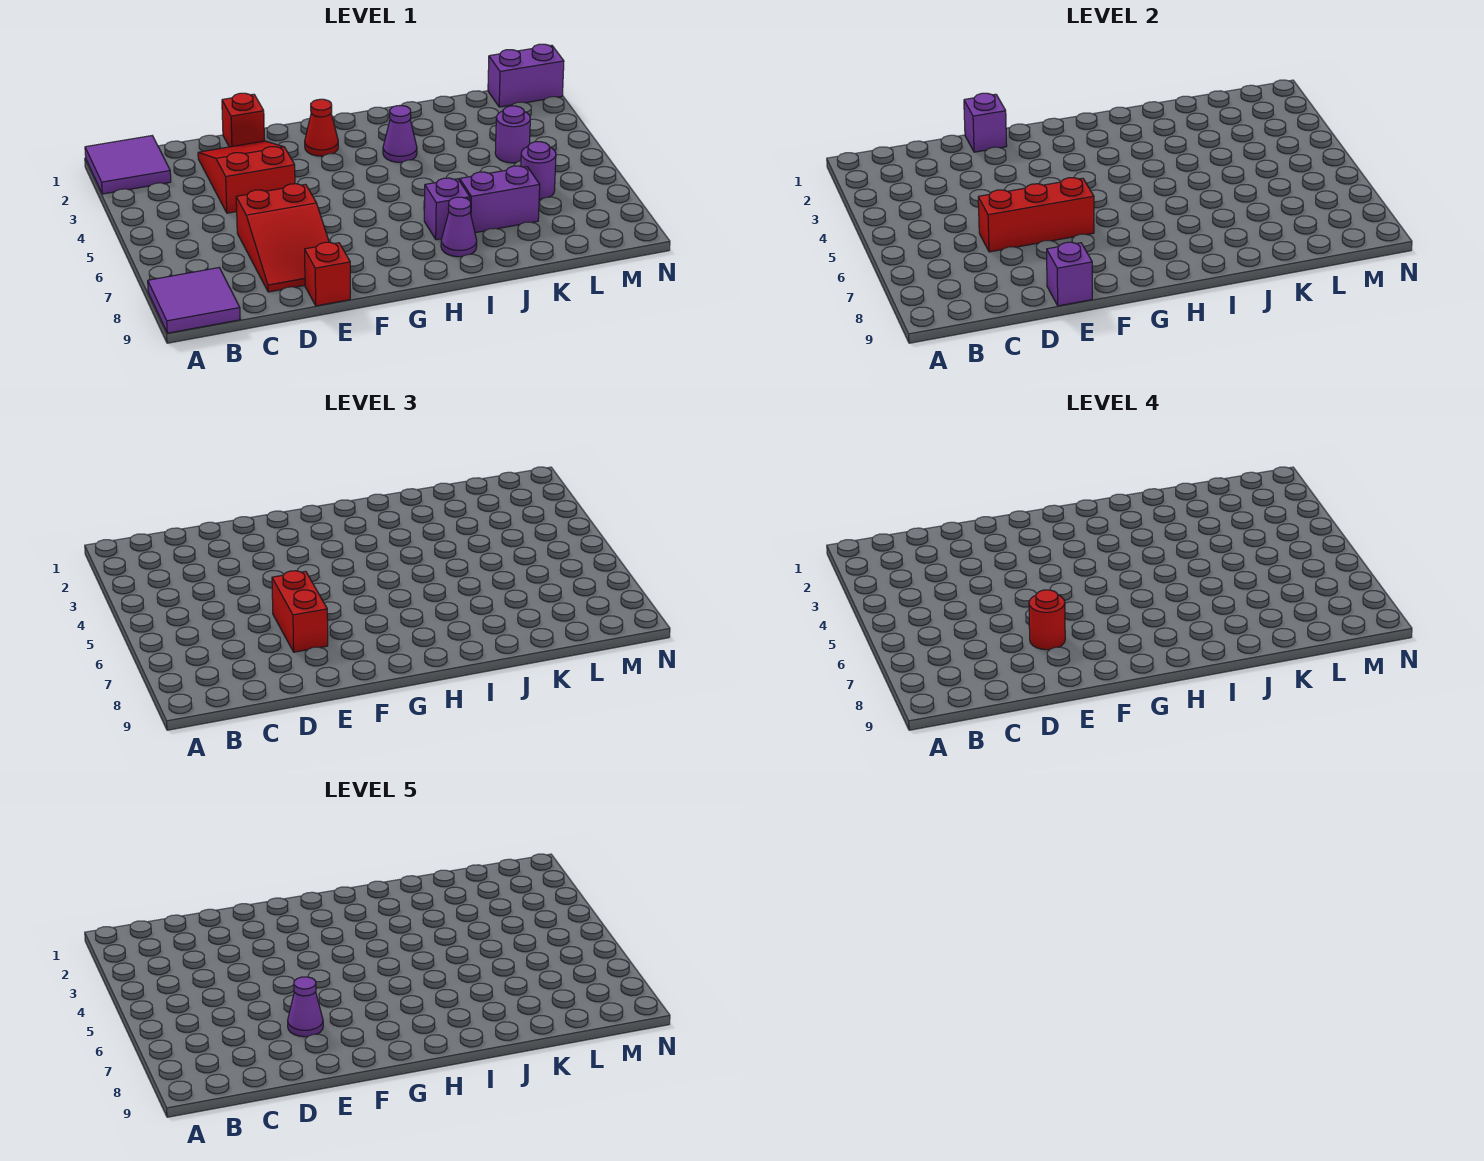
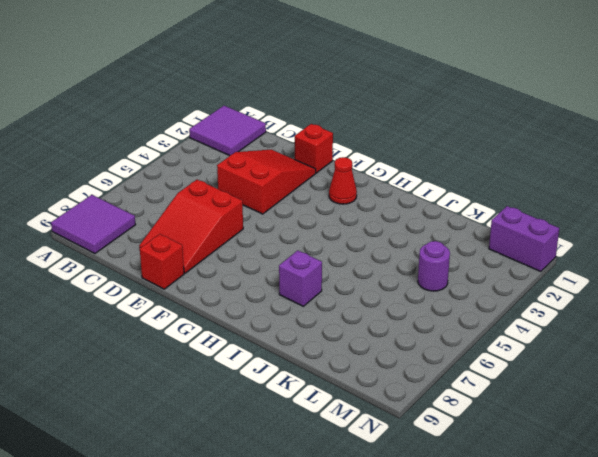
none -> purple 1x1 cone [383,106,417,162]
none -> purple 1x1 cone [441,197,477,257]
none -> purple 1x2 brick [460,166,540,233]

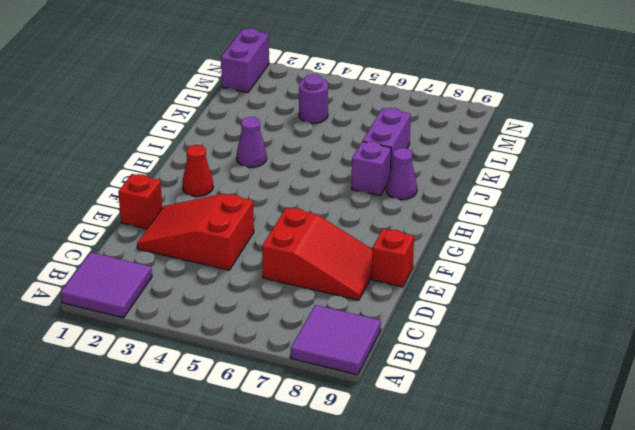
none -> purple 1x1 round brick [521,142,556,200]
none -> red 1x3 brick [978,178,1094,252]
none -> purple 1x1 brick [964,93,1007,152]

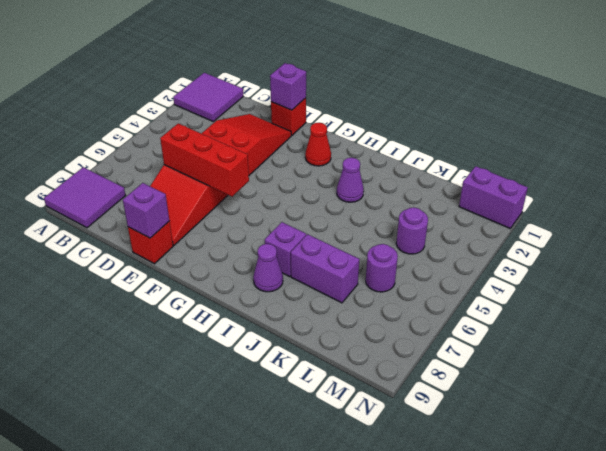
none -> red 1x2 brick [272,571,328,652]
none -> red 1x1 round brick [1029,590,1065,650]
none -> purple 1x1 cone [288,977,323,1037]

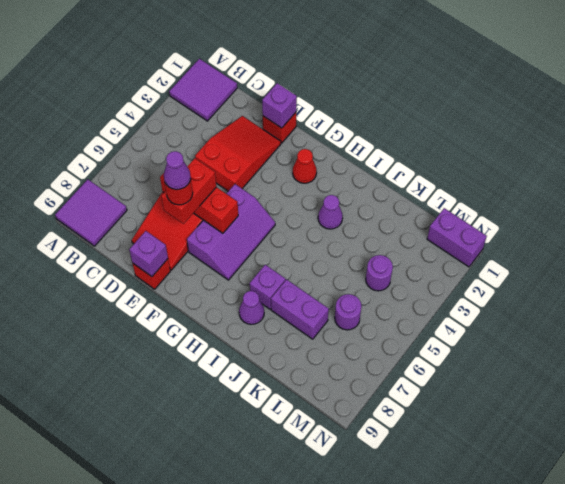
purple 2x3 slope [187,184,275,280] -> none

